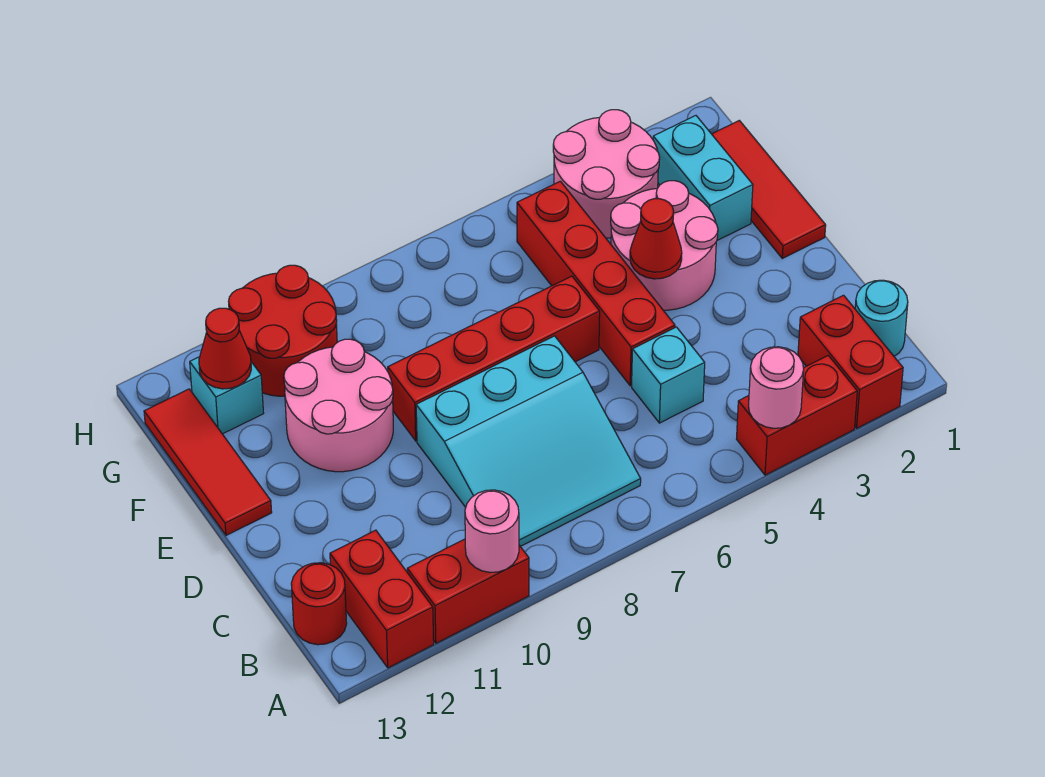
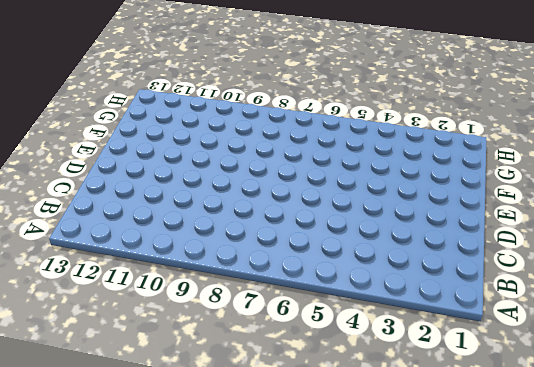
none -> red 1x2 brick [798,295,903,428]
none -> red 1x2 brick [737,356,857,475]
none -> red 1x2 brick [407,539,529,643]

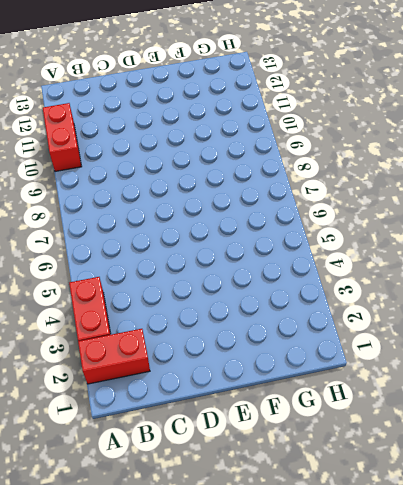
none -> red 1x2 brick [330,530,434,668]
none -> cyan 1x1 round brick [855,280,908,356]
none -> cyan 3x3 slope [416,336,641,546]

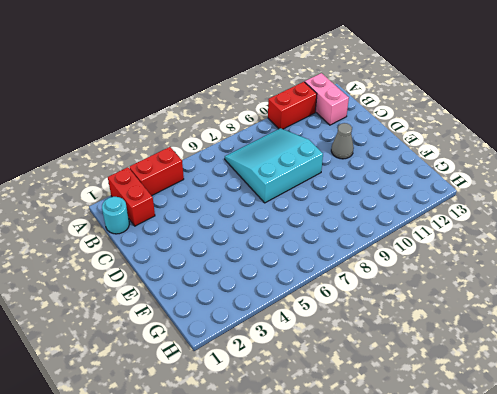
pink 1x2 brick [305,73,349,125] -> red 1x2 brick [330,530,434,668]
grey 1x1 cone [331,123,354,159] -> none
none -> red 1x1 round brick [291,563,347,645]
none -> cyan 1x1 brick [632,327,705,423]
none -> red 1x4 brick [517,181,675,386]

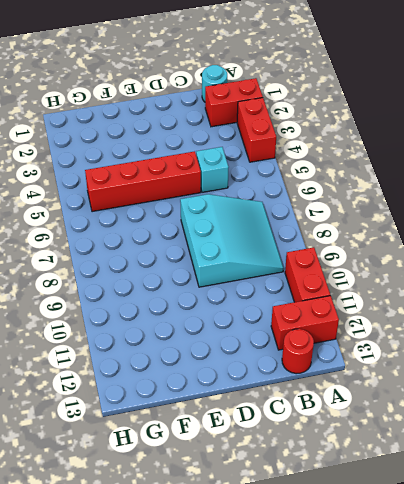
none -> red 1x3 tile [712,120,826,258]
none -> pink 2x2 round brick [611,181,718,310]
none -> red 1x4 brick [388,276,600,441]

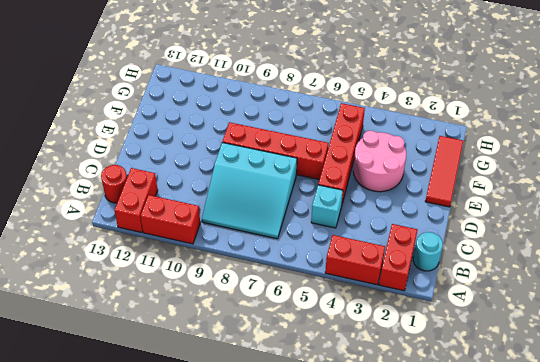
none -> pink 2x2 round brick [284,339,393,472]
none -> red 1x3 tile [144,389,272,535]
none -> cyan 1x2 brick [653,116,753,240]

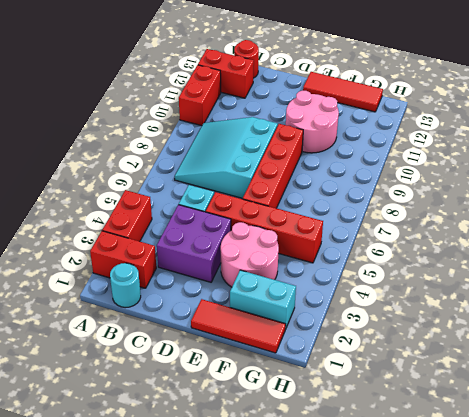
purple 2x2 brick [157,205,231,282] -> none
none -> pink 2x2 round brick [553,110,660,238]
none -> red 2x2 round brick [229,265,337,396]
none -> cyan 1x1 brick [190,357,264,434]

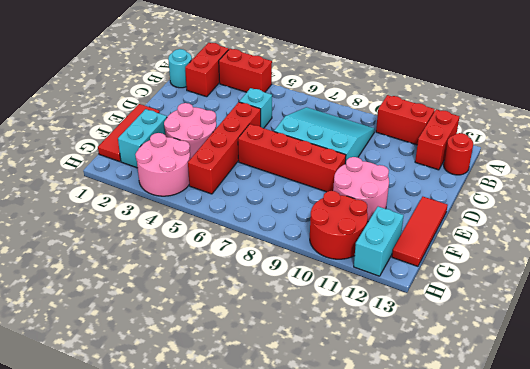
cyan 1x2 brick [354,207,404,276] -> cyan 1x1 brick [190,357,264,434]
none -> pink 1x1 round brick [749,347,804,428]
none -> pink 1x1 round brick [465,490,519,572]
none -> red 1x1 cone [630,199,682,279]

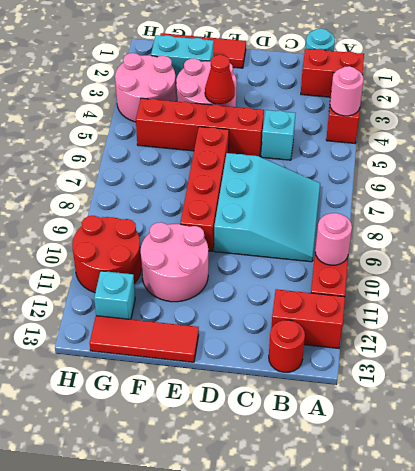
none -> red 1x1 cone [199,308,251,389]

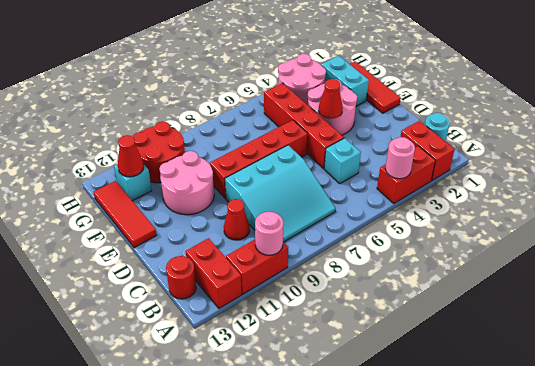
red 1x1 cone [224,199,250,240] -> none

